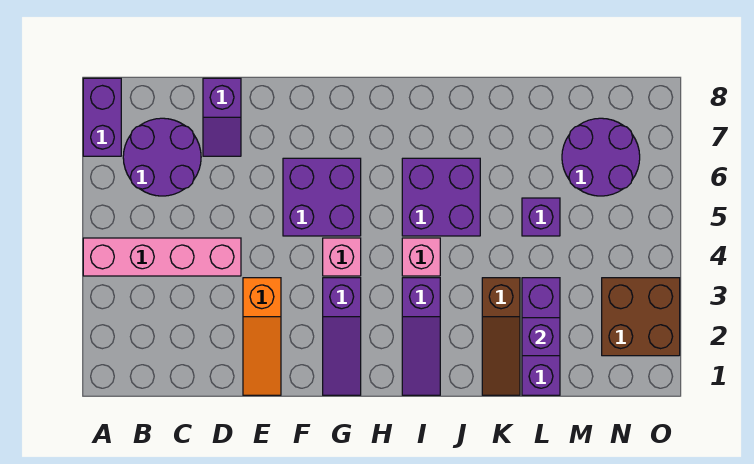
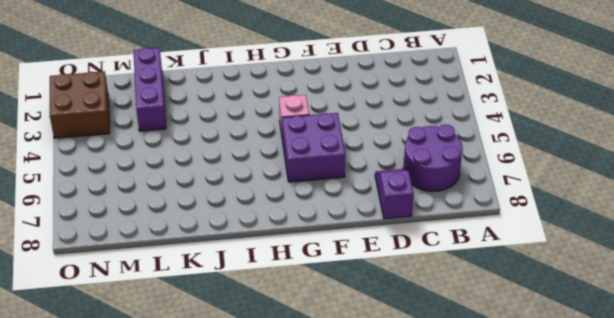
none -> pink 1x4 brick [83,238,241,276]
none -> purple 1x2 brick [83,78,121,156]
none -> orange 1x3 slope [243,278,281,395]

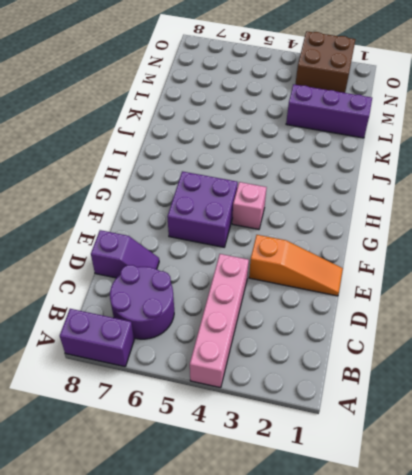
none -> purple 1x3 slope [323,278,361,395]
none -> purple 1x3 slope [402,278,440,395]
none -> pink 1x1 brick [402,238,440,276]

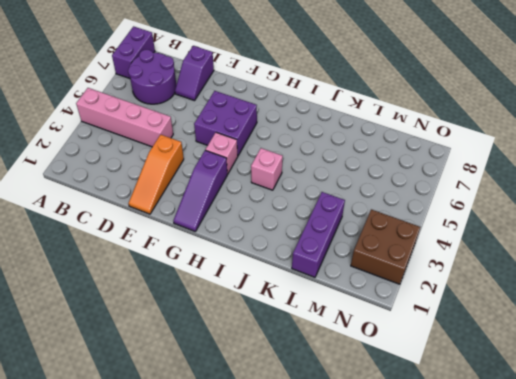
none -> purple 1x3 slope [402,278,440,395]
none -> purple 2x2 brick [402,158,480,236]
none -> brown 1x3 slope [482,278,520,395]

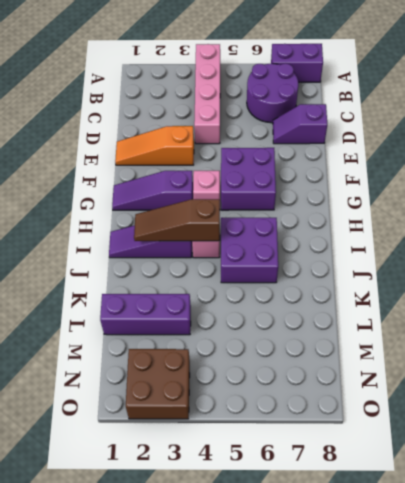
brown 1x3 slope [134,199,220,241] -> brown 1x3 slope moved to [482,278,520,395]
none -> purple 1x1 brick [522,198,560,236]
none -> purple 2x2 round brick [562,118,640,196]
none -> purple 1x1 brick [522,318,560,356]

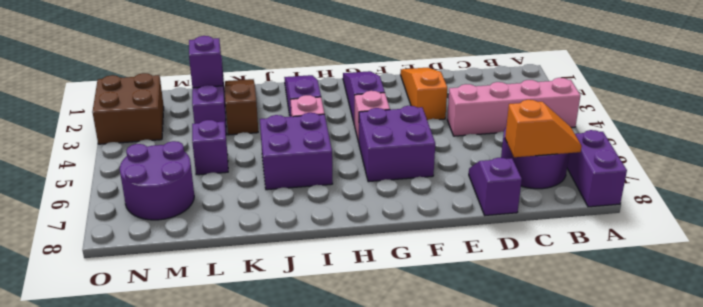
orange 1x2 slope [505,100,582,157] -> none

